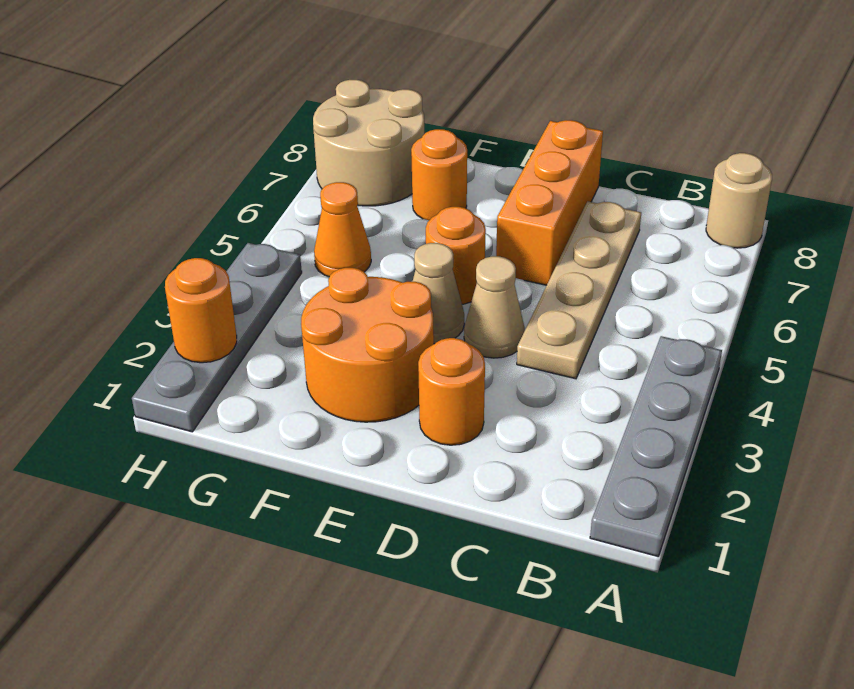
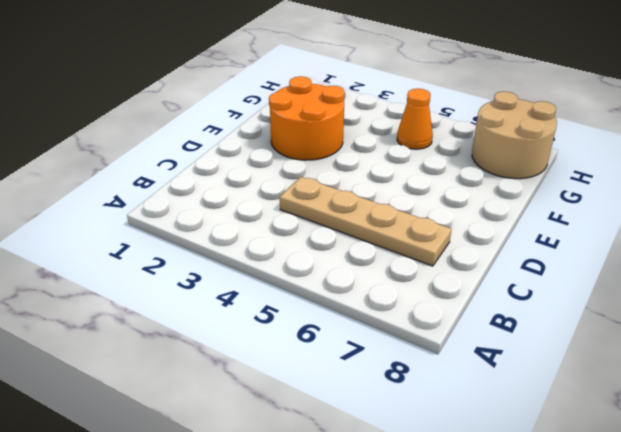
none -> grey 1x4 plate [590,336,722,556]
none -> tan 1x1 round brick [706,153,772,248]
none -> orange 1x1 round brick [418,338,485,445]

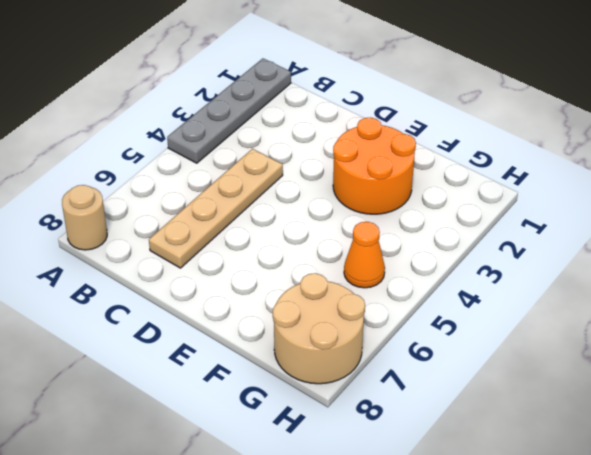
none -> orange 1x1 round brick [418,338,485,445]
none -> tan 1x1 cone [464,256,525,358]
none -> orange 1x3 brick [496,120,603,285]

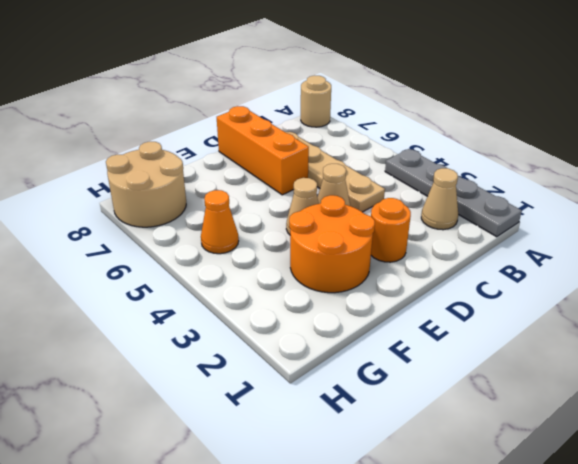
tan 1x1 cone [421,168,458,230] -> none
none -> orange 1x1 round brick [426,207,486,304]
none -> orange 1x1 round brick [411,129,467,220]
none -> grey 1x4 plate [132,243,302,432]

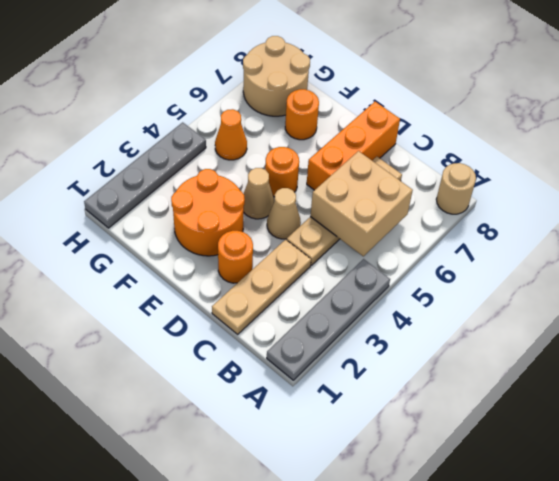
tan 2x2 brick [310,151,413,256] -> none
tan 1x3 plate [212,240,311,334] -> none
none -> orange 1x1 round brick [165,258,237,363]

